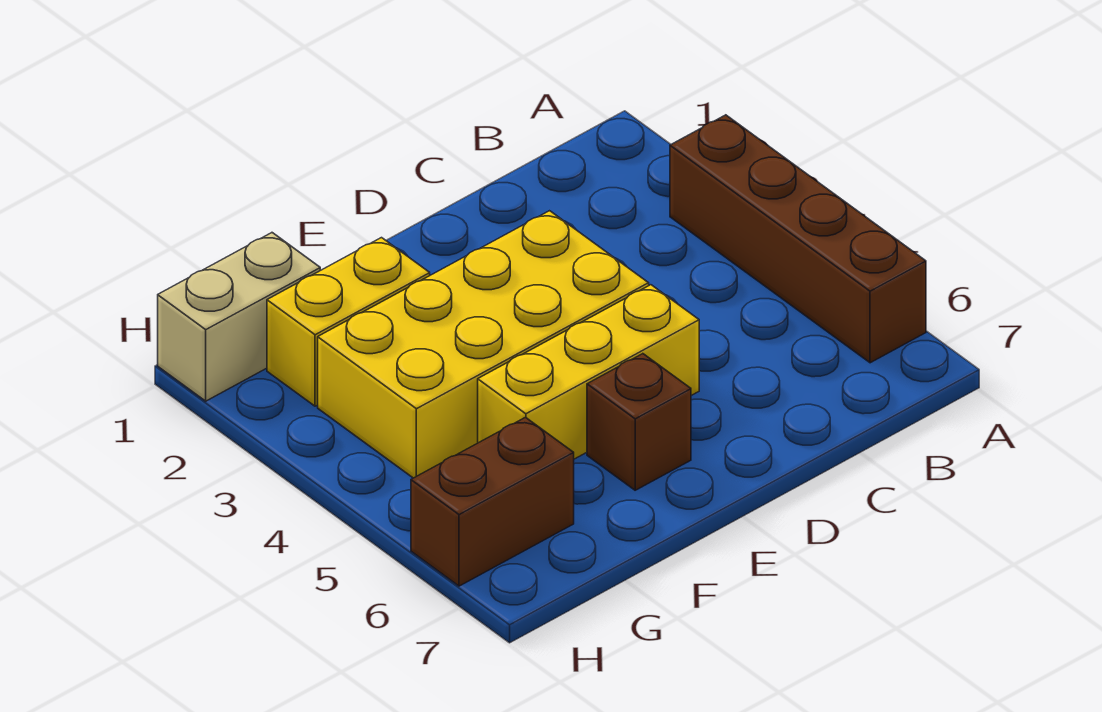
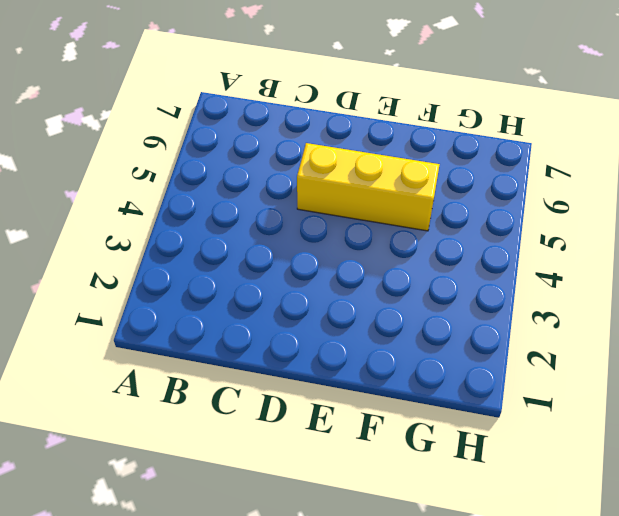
none -> brown 1x4 brick [670,115,926,363]
none -> yellow 2x4 brick [318,211,649,478]

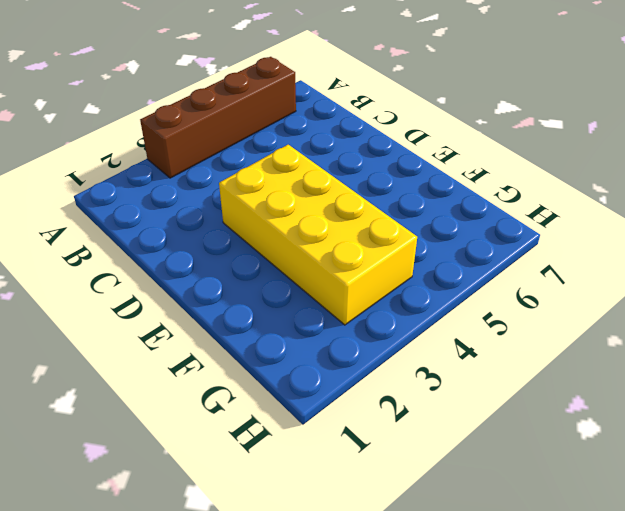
none -> yellow 1x3 brick [478,285,699,459]
none -> brown 1x1 brick [587,354,691,490]

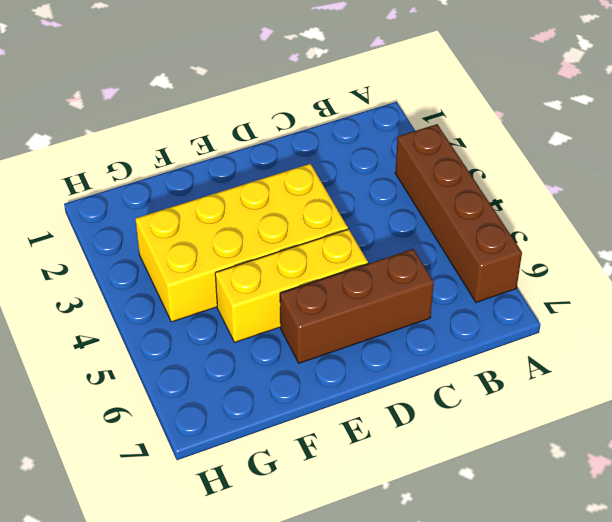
brown 1x3 brick [280,249,434,363] -> brown 1x1 brick [587,354,691,490]
none -> yellow 1x2 brick [267,238,430,406]
none -> tan 1x2 brick [158,233,320,401]

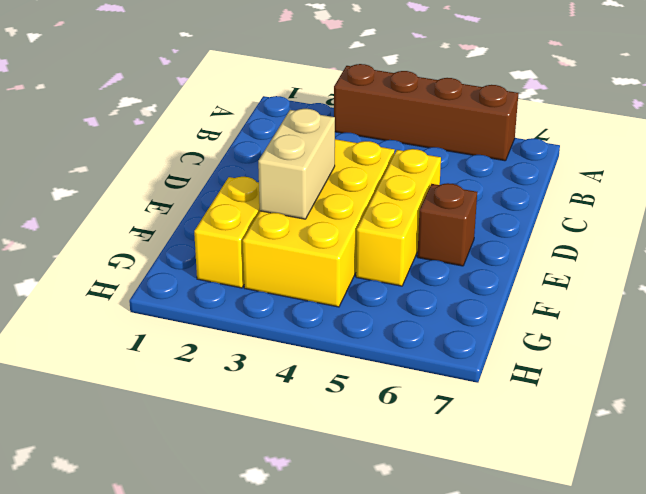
tan 1x2 brick [258,109,335,219] -> tan 1x2 brick moved to [158,233,320,401]
none -> brown 1x2 brick [411,417,574,586]

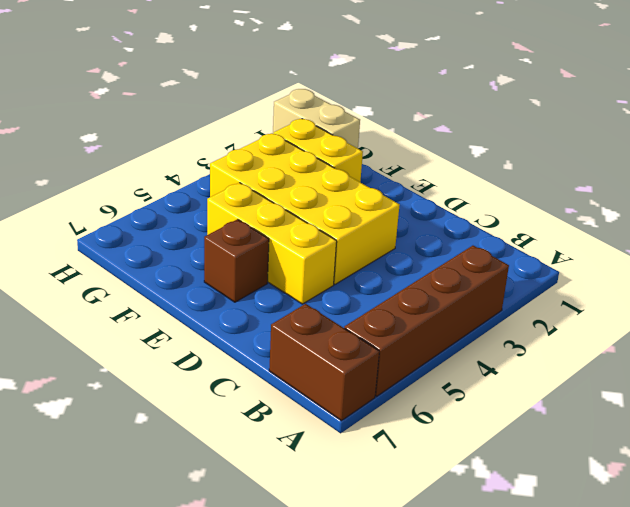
brown 1x2 brick [269,304,379,421] -> brown 1x2 brick moved to [411,417,574,586]

